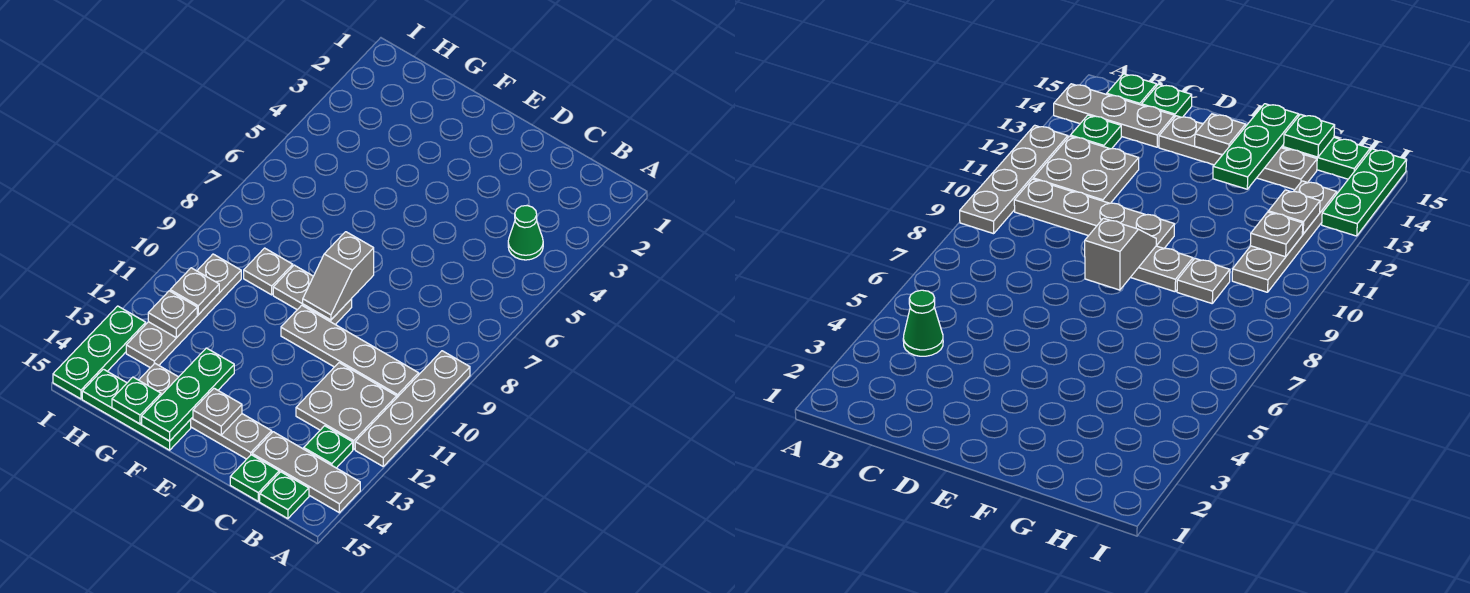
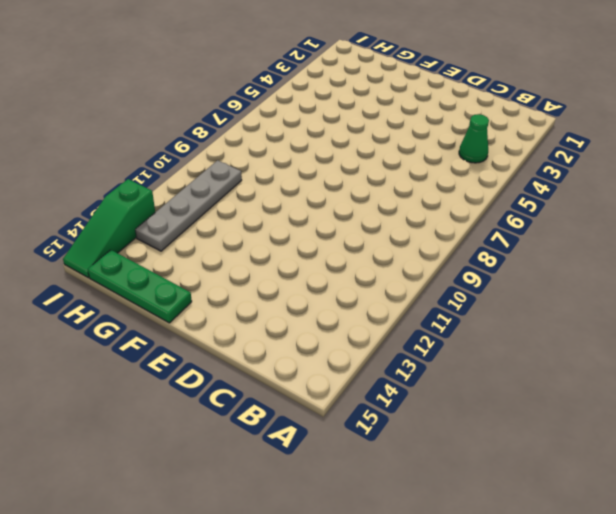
green 1x3 slope [63,179,155,278] -> green 1x3 plate [53,306,146,399]
none -> grey 1x4 plate [355,351,470,466]
none -> grey 1x3 plate [252,432,360,513]
none -> grey 1x4 plate [281,305,419,397]

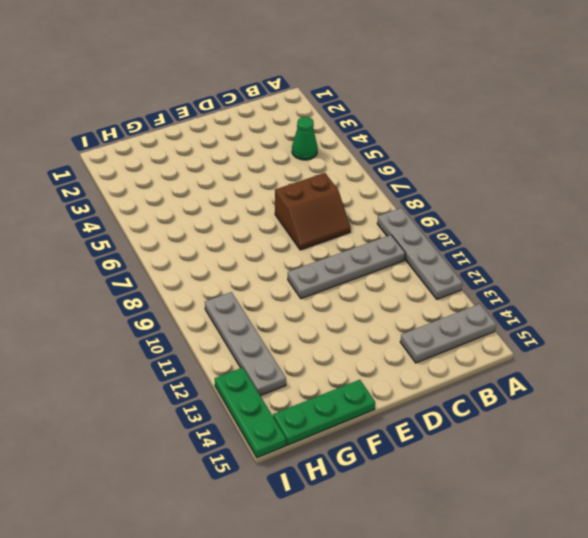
brown 2x2 slope [275,173,351,250] -> none
none -> grey 2x2 plate [296,363,397,449]
none -> green 1x1 plate [304,426,353,468]
none -> green 1x1 plate [260,472,309,519]

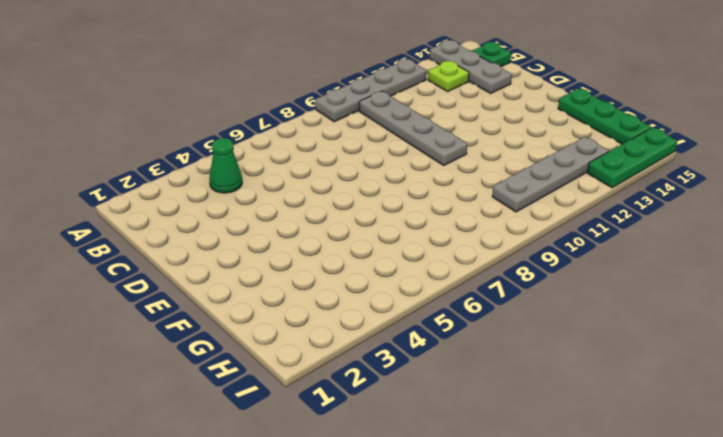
lime 1x1 plate [428,61,469,92] -> green 1x1 plate [304,426,353,468]
none -> grey 2x2 plate [296,363,397,449]
none -> green 1x1 plate [230,455,279,501]
none -> grey 1x4 plate [139,363,272,459]

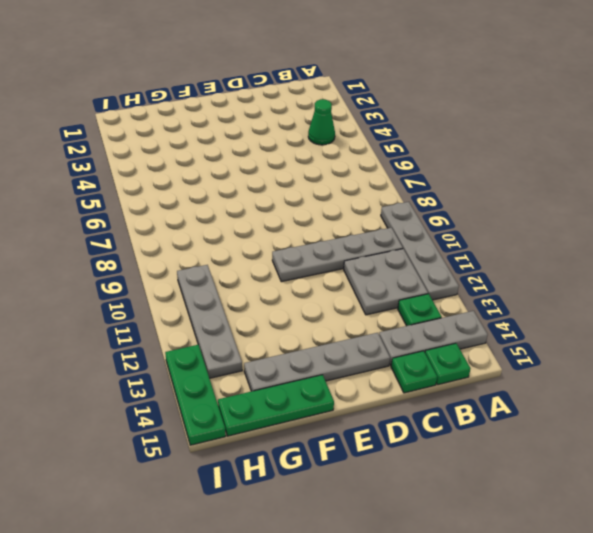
none -> grey 1x2 plate [273,265,352,325]
none -> grey 1x1 plate [244,248,293,295]
none -> grey 1x2 slope [303,232,374,320]

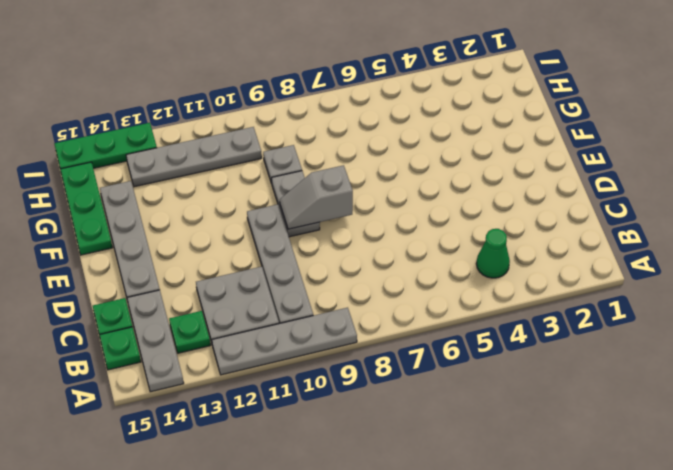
none -> grey 1x1 plate [193,388,242,435]
none -> green 1x3 plate [142,348,234,441]
none -> green 1x1 plate [112,377,161,424]

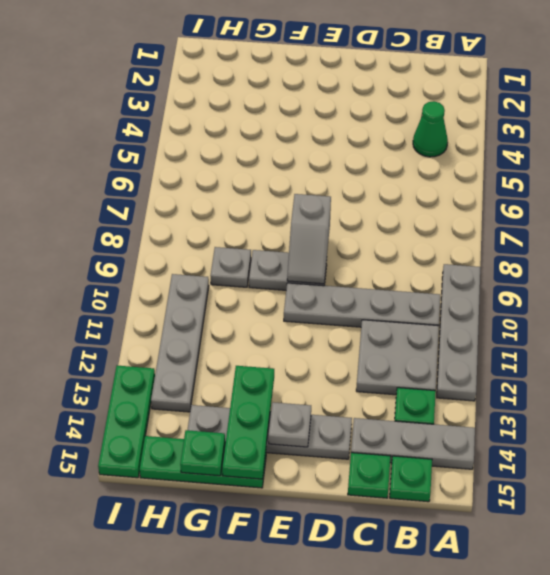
none -> grey 1x1 plate [170,268,219,315]
none -> grey 1x1 plate [148,291,197,338]

